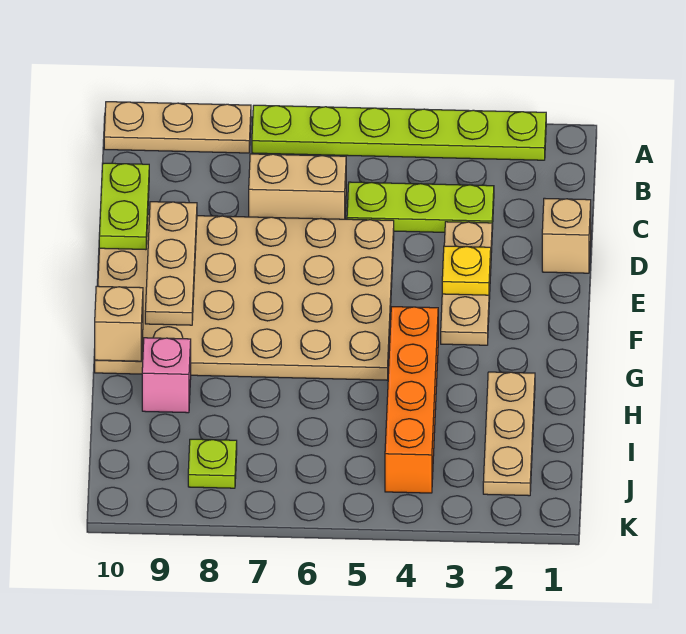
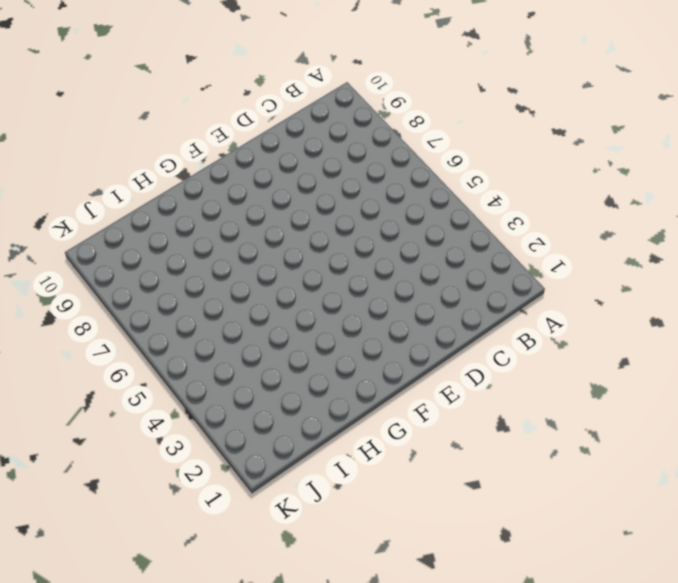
none -> lime 1x6 plate [252,105,546,160]
none -> tan 1x3 plate [104,102,251,153]
none -> lime 1x3 plate [347,182,494,232]

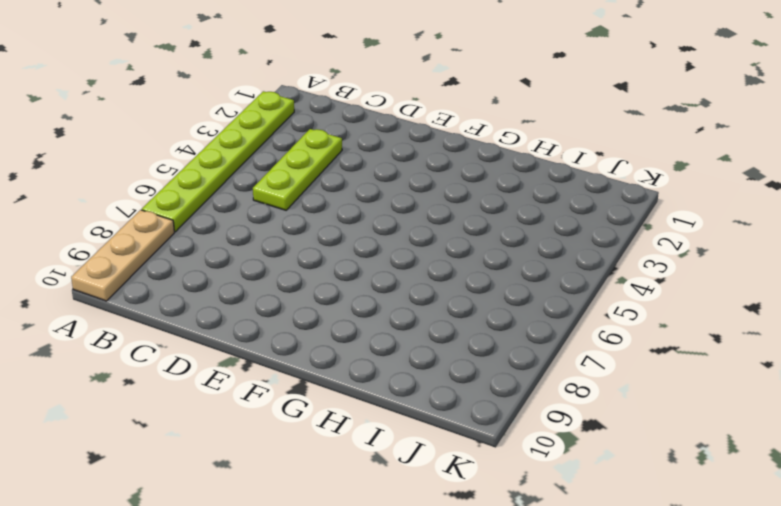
none -> tan 1x2 brick [249,154,346,219]
none -> tan 1x1 brick [542,198,591,273]
none -> tan 1x3 plate [441,222,492,345]

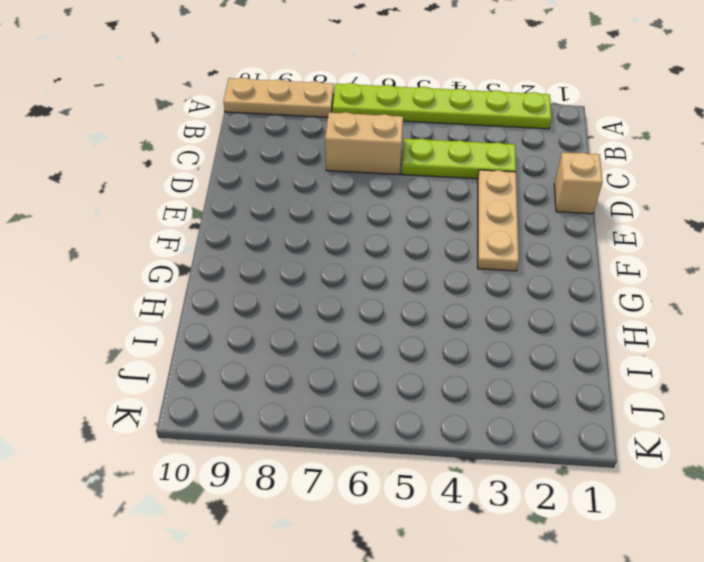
none -> tan 4x6 plate [95,214,394,380]
none -> orange 1x4 brick [385,307,438,493]
none -> tan 1x3 plate [483,372,535,496]

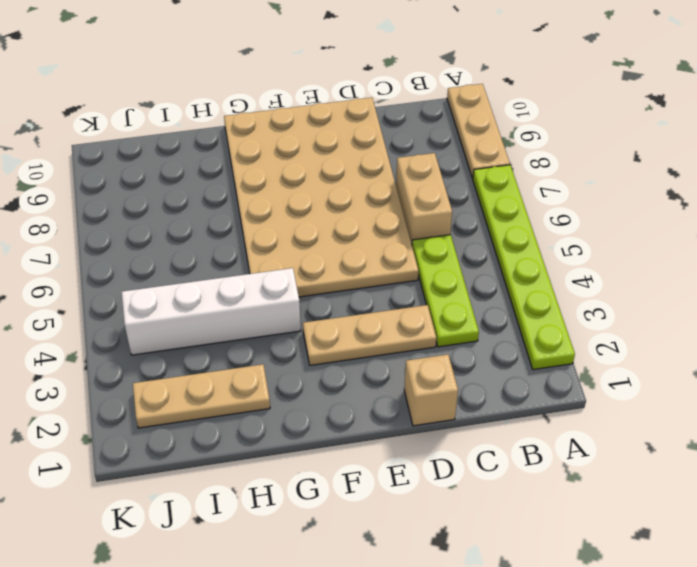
white 1x4 brick [122,268,301,355] -> orange 1x4 brick [385,307,438,493]
none -> pink 1x1 brick [142,338,191,413]
none -> lime 1x1 plate [188,439,237,488]
none -> lime 1x2 plate [99,163,149,250]

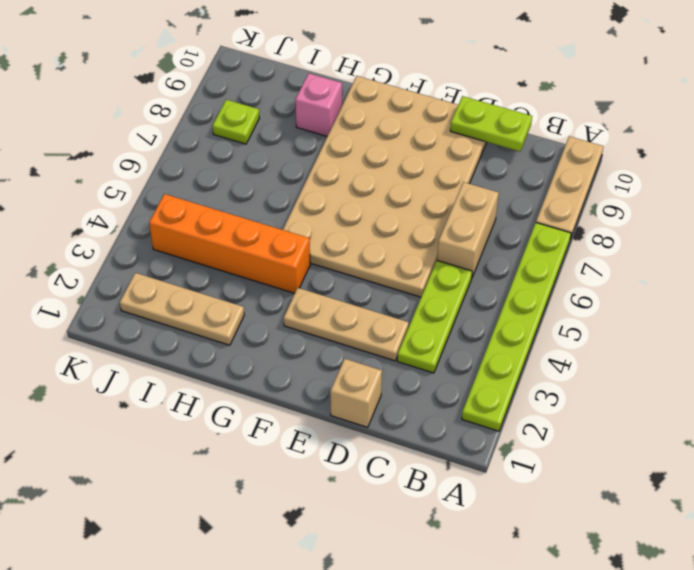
none -> tan 1x3 plate [145,202,197,325]
none -> yellow 1x1 plate [442,246,491,295]
none -> tan 1x1 brick [95,286,143,361]

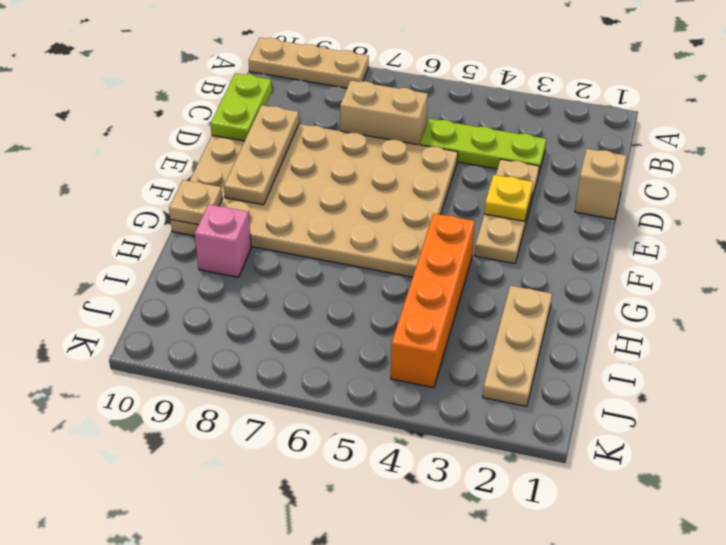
tan 1x1 plate [169,180,222,225] -> tan 1x1 brick [95,286,143,361]
none -> lime 1x6 plate [252,105,546,160]
none -> lime 1x1 plate [188,439,237,488]

